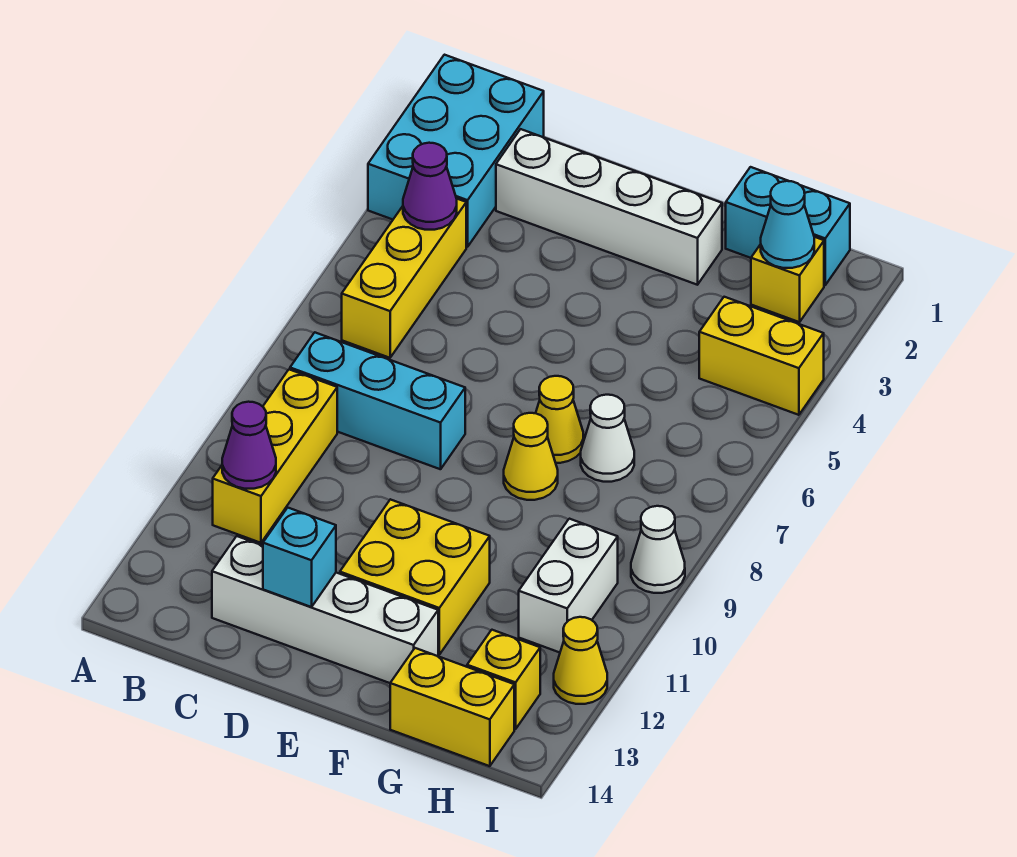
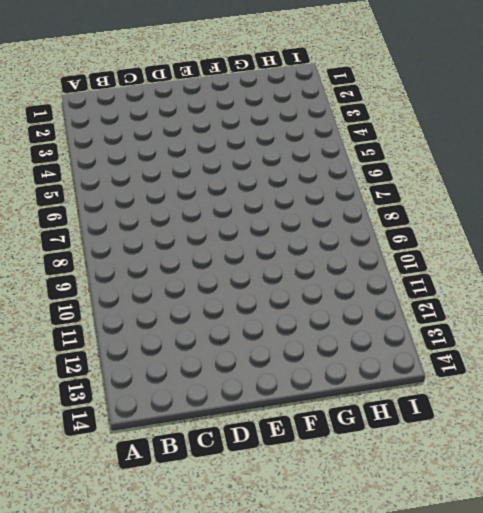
none -> cyan 2x3 brick [368,55,544,247]
none -> yellow 1x3 brick [342,199,466,358]
none -> cyan 1x3 brick [290,333,465,469]

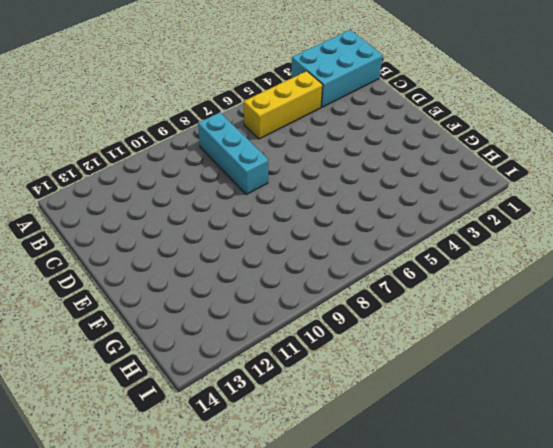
none -> yellow 1x3 brick [213,370,337,543]
none -> white 1x4 brick [496,129,722,285]
none -> white 1x4 brick [212,536,438,683]

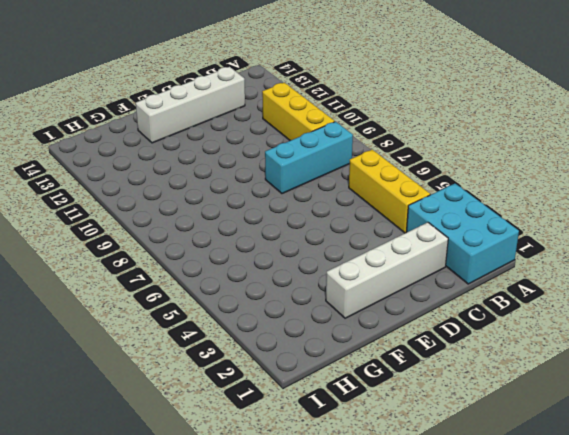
none -> yellow 2x2 brick [340,499,490,655]
none -> yellow 1x1 cone [536,376,583,463]
none -> yellow 1x1 cone [504,413,558,500]

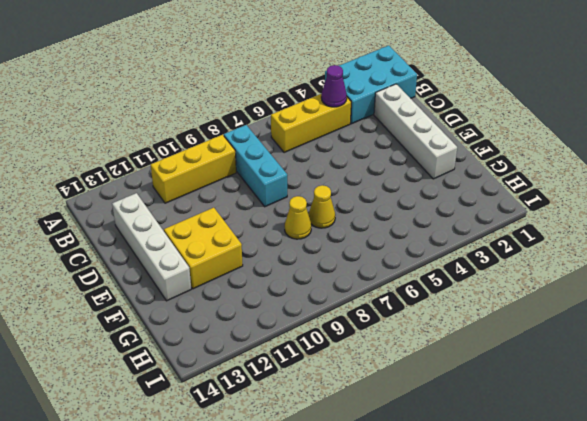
none -> cyan 1x2 brick [726,167,850,285]
none -> white 1x1 cone [581,395,634,482]
none -> yellow 1x2 brick [390,648,514,766]

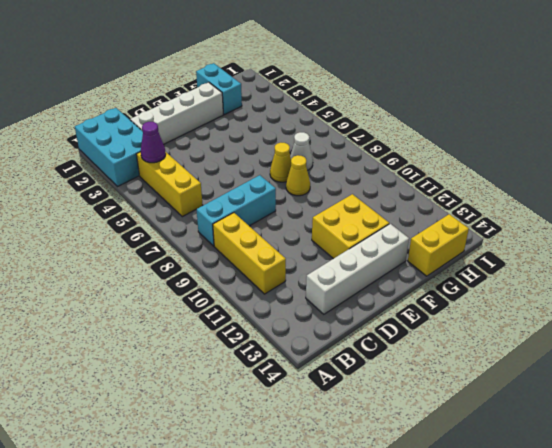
cyan 1x2 brick [196,63,242,115] -> cyan 1x2 brick turned to [726,167,850,285]
none -> yellow 1x1 brick [751,237,824,322]
none -> yellow 1x2 brick [699,297,824,415]
none -> white 1x2 brick [519,519,618,652]

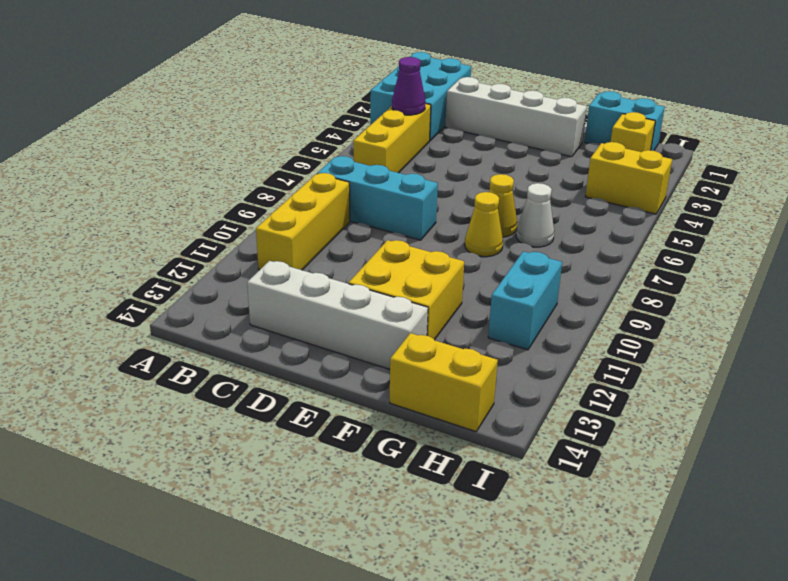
cyan 1x2 brick [488,251,562,350] -> white 1x2 brick [519,519,618,652]
none -> yellow 1x1 brick [467,630,540,729]
none -> white 1x1 cone [631,506,685,593]
none -> yellow 1x1 cone [554,617,607,704]

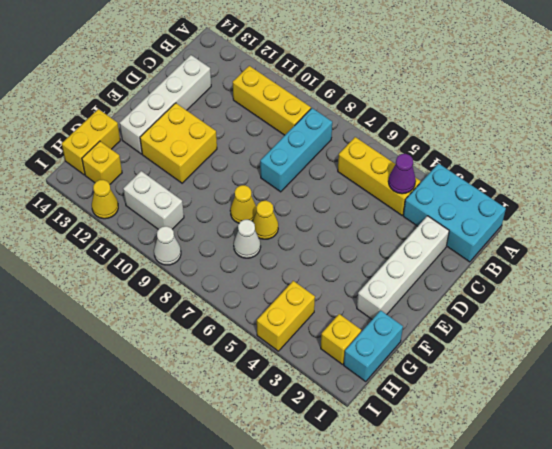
none -> purple 1x1 cone [222,402,276,489]
none -> cyan 1x1 brick [263,508,336,607]
none -> cyan 1x1 cone [761,181,814,268]

